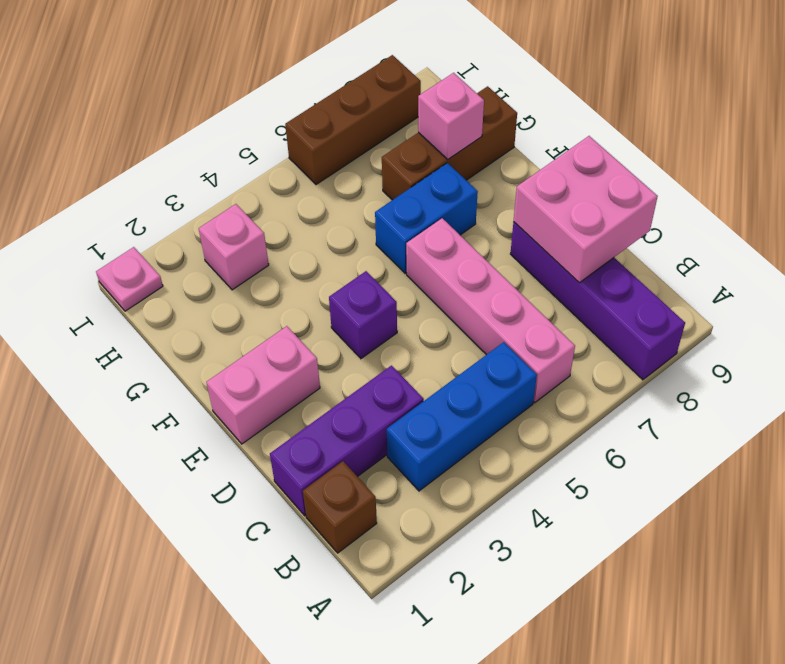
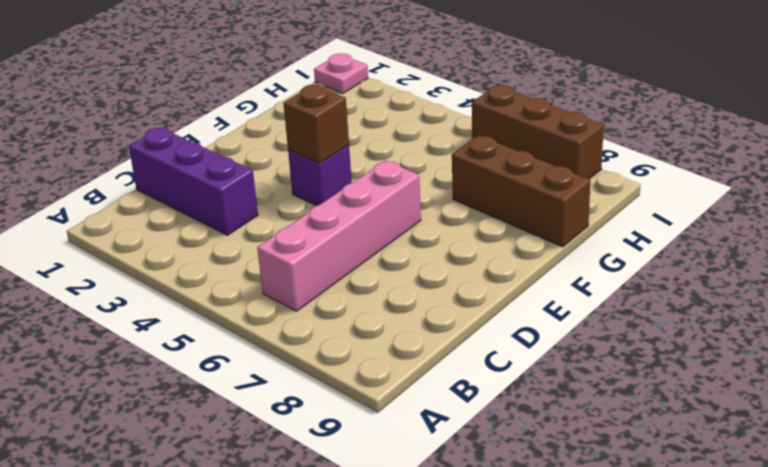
brown 1x1 brick [283,85,349,163] -> brown 1x1 brick moved to [303,461,377,553]
none -> purple 1x4 brick [510,222,685,380]
none -> blue 1x3 brick [387,342,537,491]
none -> pink 1x2 brick [206,326,320,444]

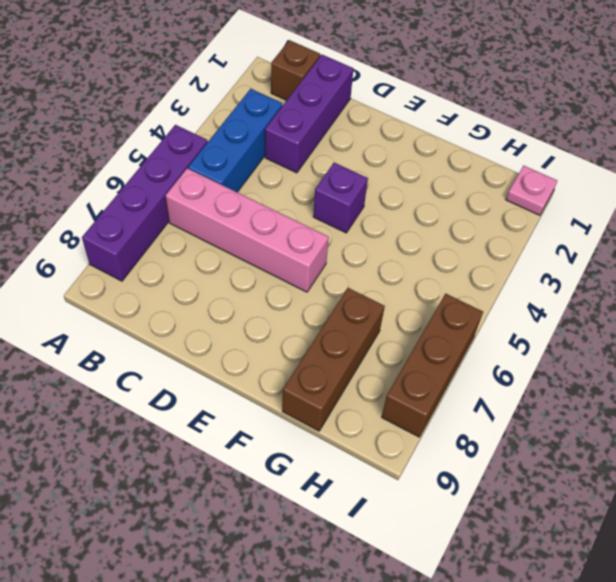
purple 1x4 brick [82,125,208,281] -> purple 1x4 brick turned to [510,222,685,380]
none -> pink 1x2 brick [206,326,320,444]
none -> blue 1x2 brick [375,163,478,274]
none -> pink 1x1 brick [199,204,269,290]

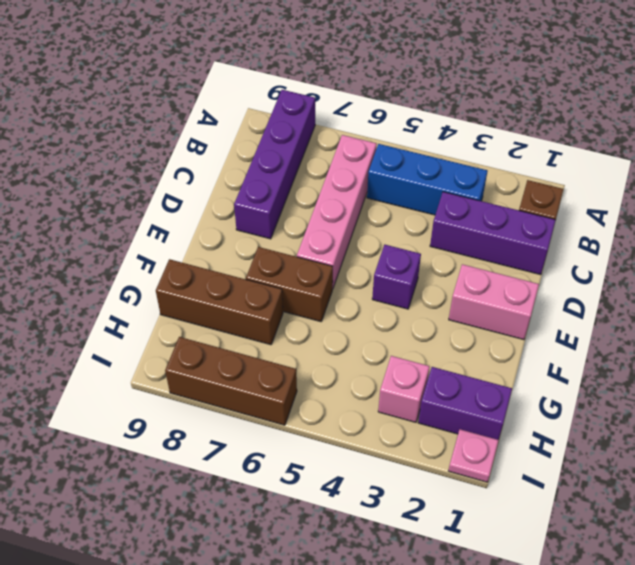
brown 1x2 brick [246,247,333,322] -> blue 1x2 brick [375,163,478,274]
purple 1x2 brick [418,367,512,440] -> none
none -> pink 2x2 brick [514,136,658,283]
none -> pink 1x1 brick [418,73,484,159]

